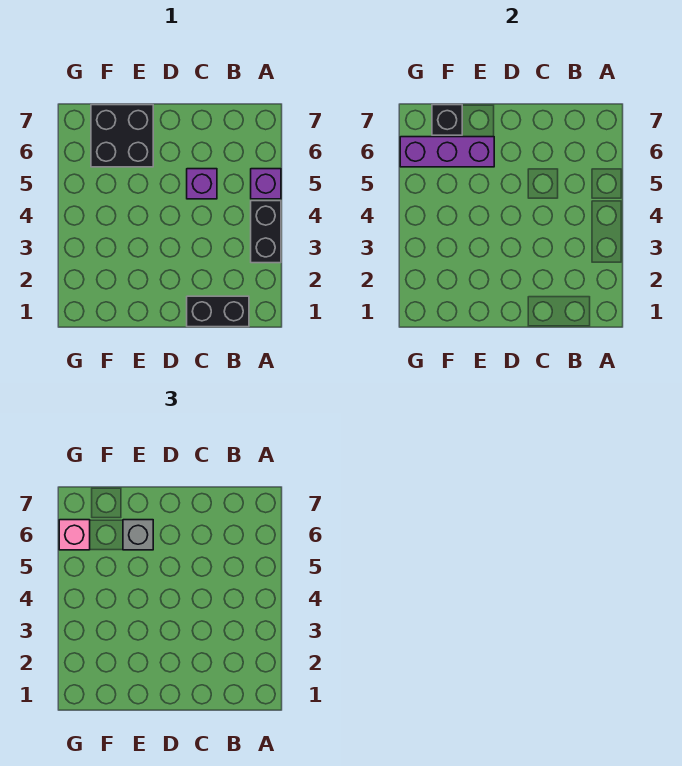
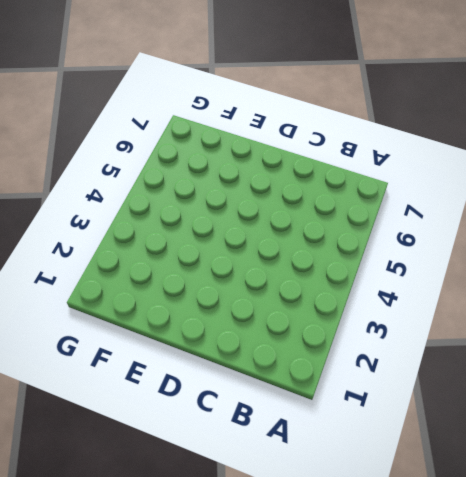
none -> black 1x2 brick [251,201,281,263]
none -> purple 1x1 brick [251,169,281,199]

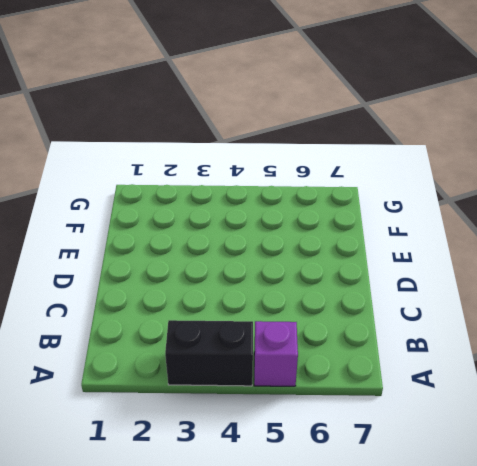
none -> black 1x2 brick [187,296,249,327]
none -> purple 1x1 brick [187,169,217,199]

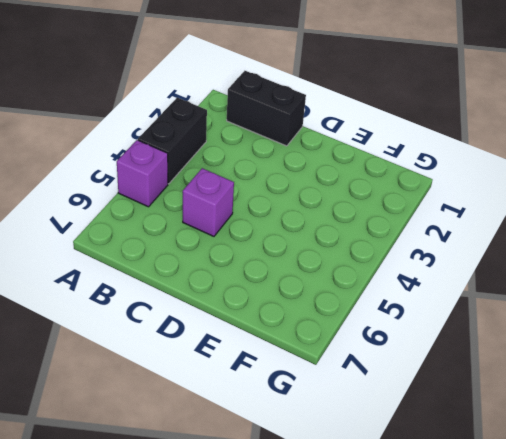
none -> black 2x2 brick [91,105,153,167]
none -> purple 1x3 brick [400,137,494,167]

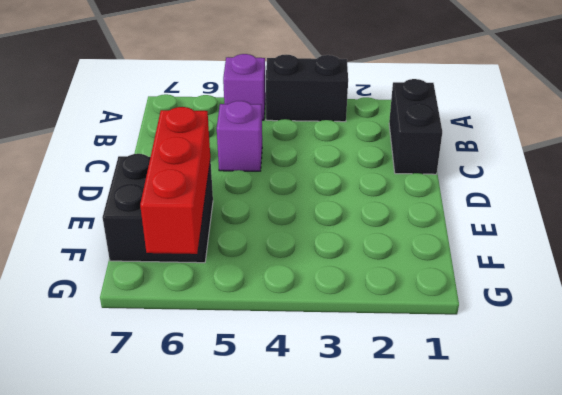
red 1x3 brick [140,107,210,254] -> purple 1x3 brick [400,137,494,167]
none -> black 1x1 brick [432,105,462,135]
none -> grey 1x1 brick [123,520,153,550]

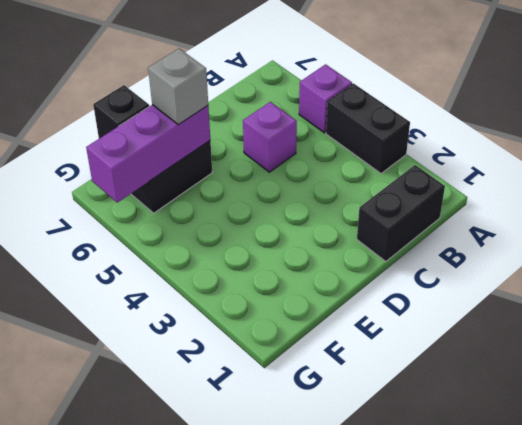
none -> pink 1x1 brick [59,520,90,550]

